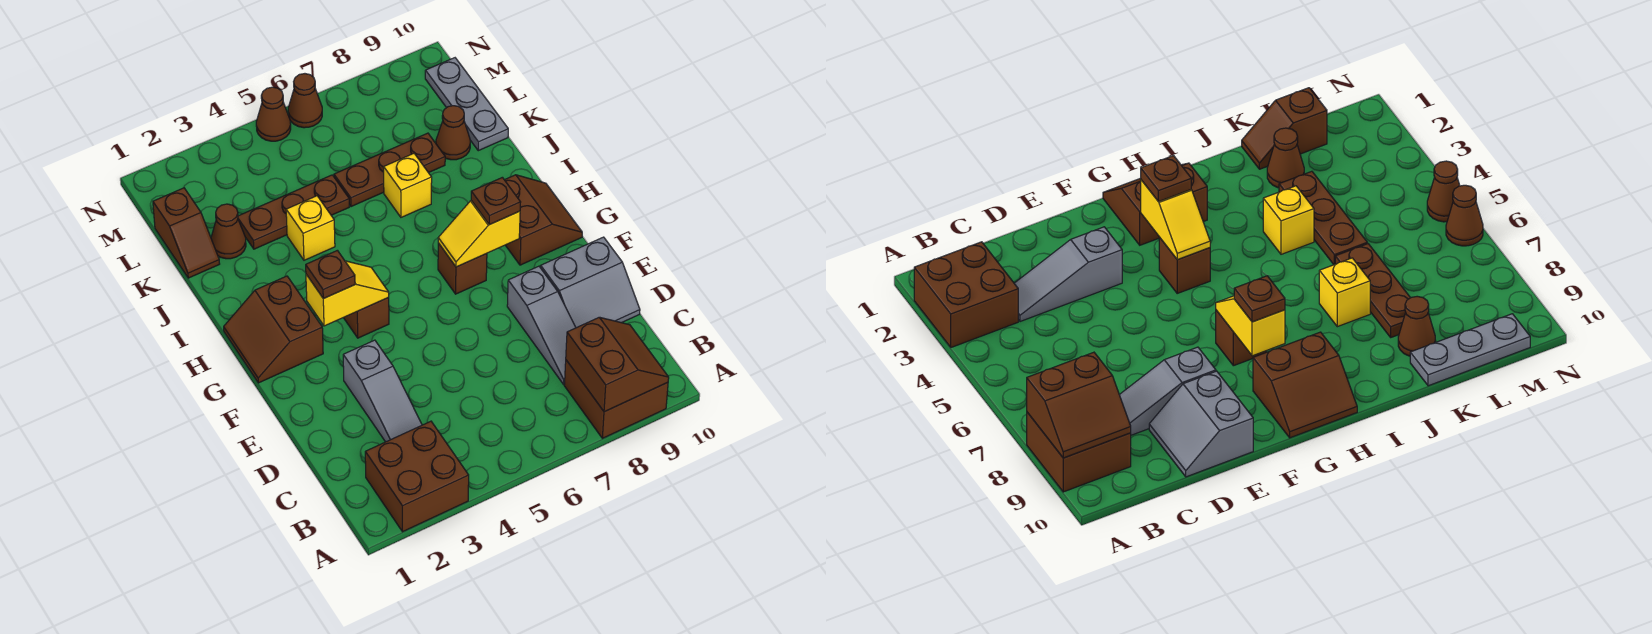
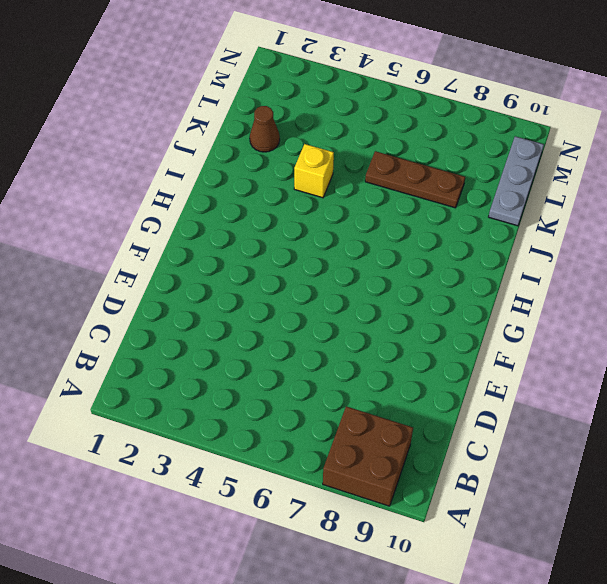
none -> brown 2x2 brick [365,421,469,532]
none -> grey 1x3 slope [343,340,422,442]
none -> grey 1x3 slope [507,266,576,384]

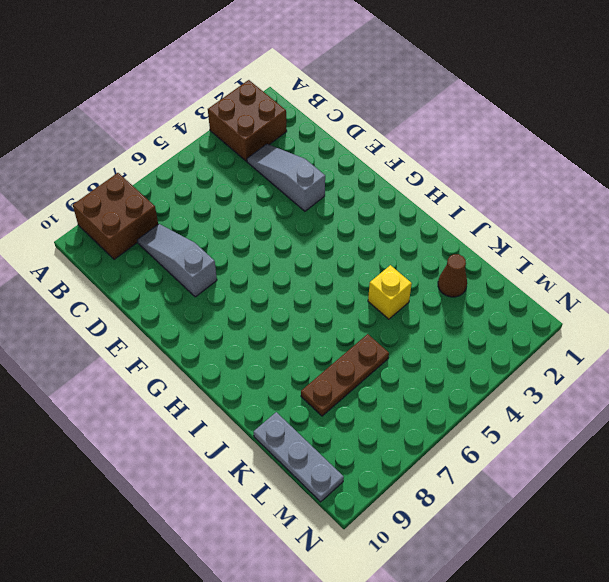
none -> grey 2x2 slope [541,237,640,328]
none -> brown 2x2 slope [224,276,323,383]
none -> brown 1x1 brick [344,298,389,338]

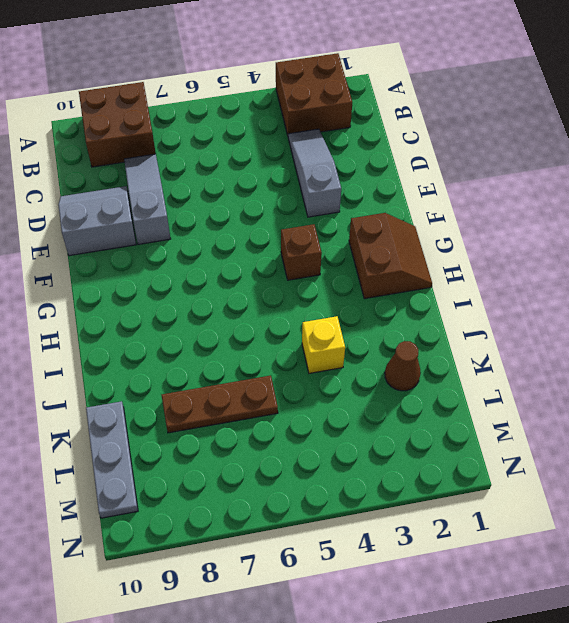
none -> brown 1x1 brick [438,243,487,294]
none -> brown 2x2 slope [505,175,582,265]
none -> yellow 1x1 brick [384,154,432,217]

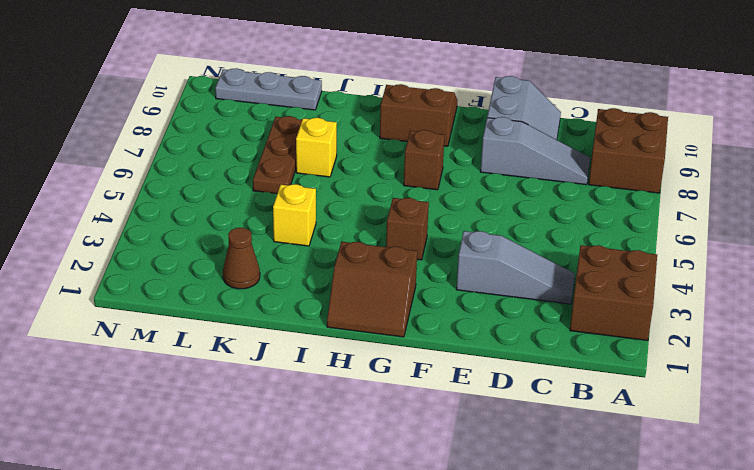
none -> brown 1x2 slope [153,188,220,278]
none -> brown 1x3 plate [238,175,349,249]
none -> brown 1x1 cone [436,106,470,160]

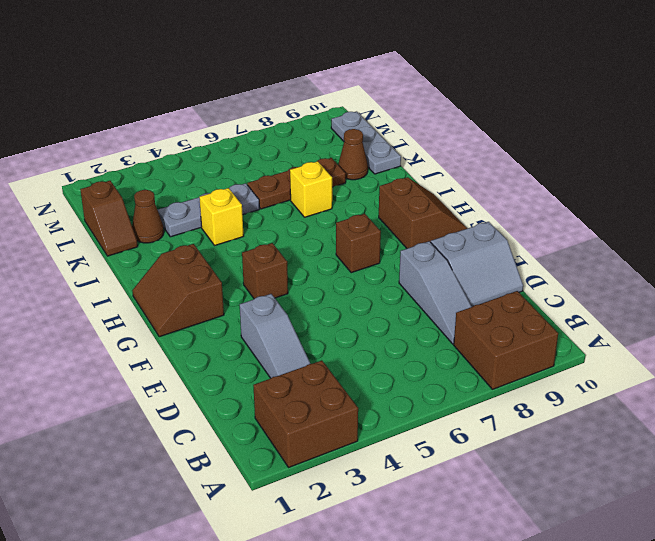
grey 1x3 plate [158,183,259,237] -> brown 1x3 plate [238,175,349,249]
none -> brown 1x1 cone [256,87,291,141]
none -> brown 1x1 cone [288,74,322,128]
none -> brown 2x2 slope [566,317,669,412]

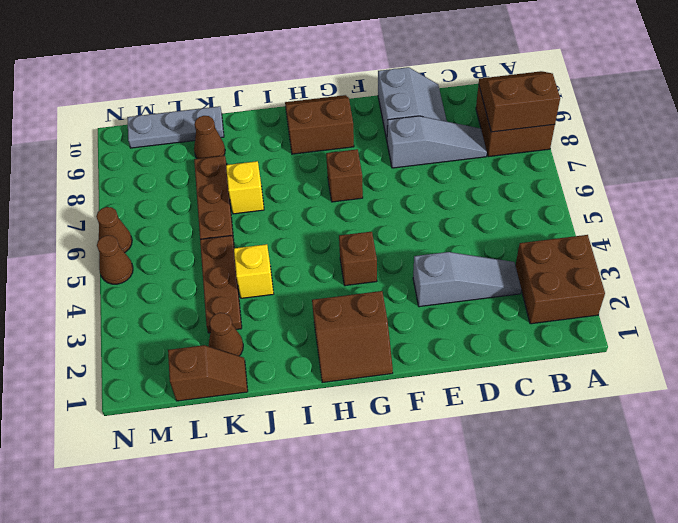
none -> yellow 1x2 slope [306,261,389,326]
none -> yellow 1x2 slope [438,201,520,267]
none -> brown 1x1 plate [306,250,355,299]

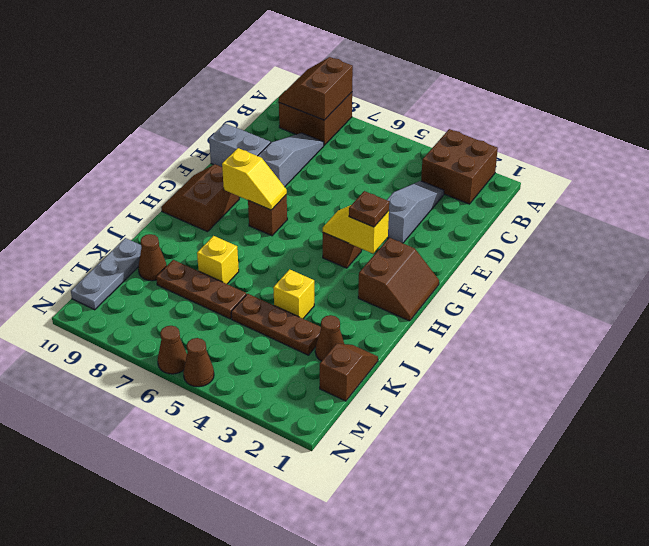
none -> brown 1x1 plate [471,177,521,225]

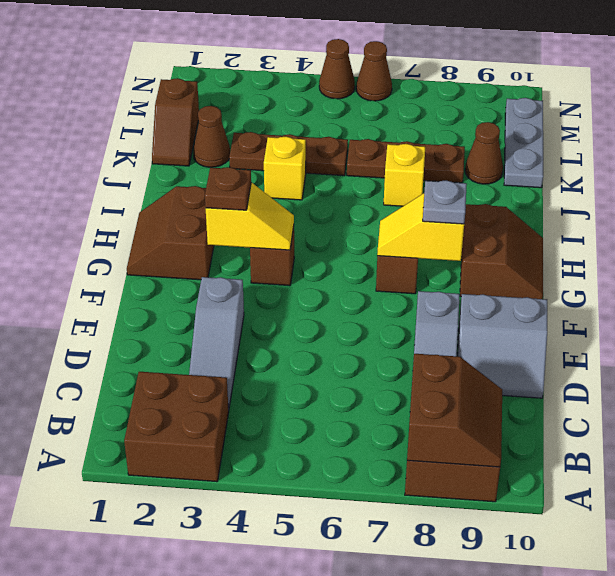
grey 1x1 plate [423,180,467,224] -> brown 1x1 plate [471,177,521,225]

